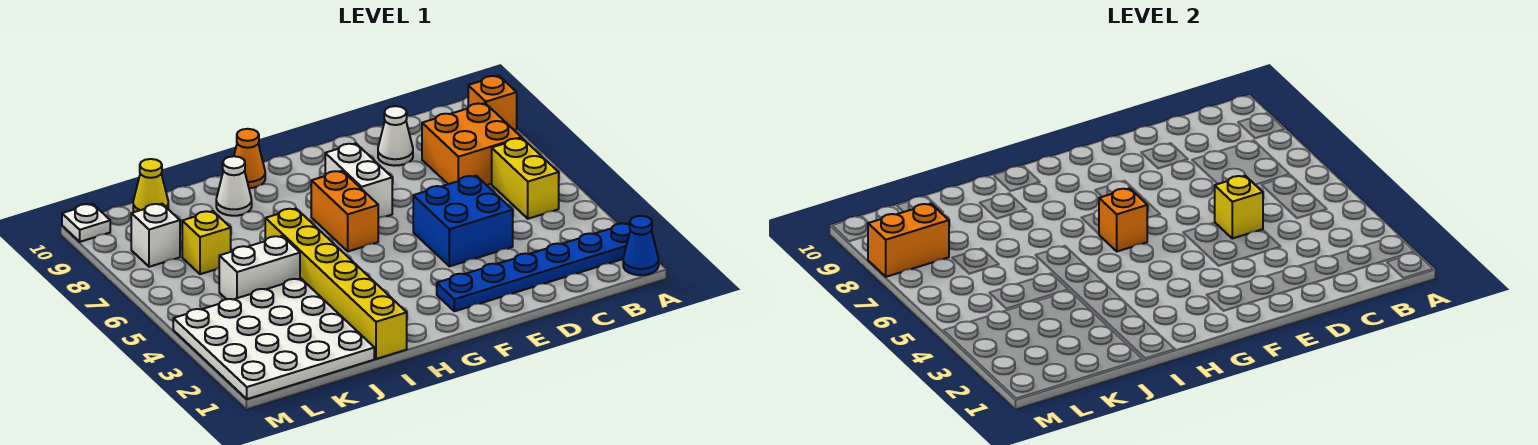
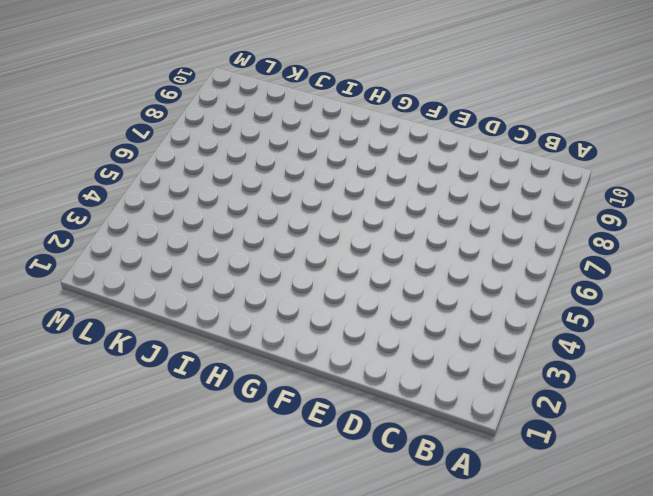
none -> blue 1x1 cone [623,216,659,275]
none -> blue 1x6 plate [437,223,630,311]
none -> orange 1x1 brick [468,76,517,130]

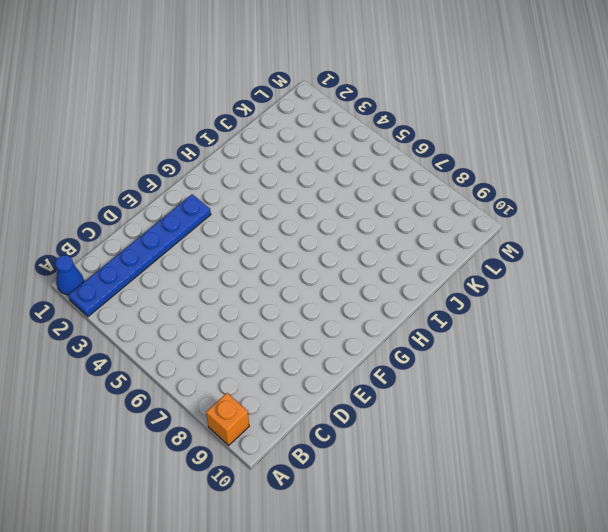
none -> yellow 1x2 brick [492,138,559,219]
none -> orange 2x2 brick [422,103,521,185]
none -> blue 2x2 brick [413,176,513,266]

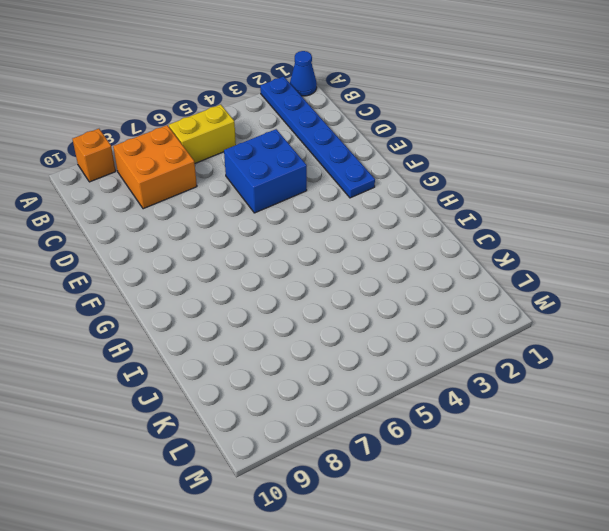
none -> white 1x1 cone [378,106,413,166]
none -> white 1x2 brick [325,143,392,218]
none -> orange 1x2 brick [311,171,378,251]

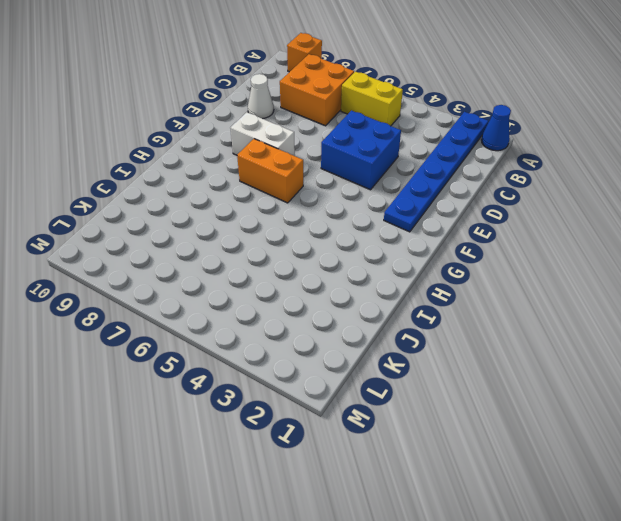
none -> orange 1x1 cone [234,129,265,188]
none -> yellow 1x6 brick [265,208,407,359]
none -> white 1x1 cone [216,156,252,216]

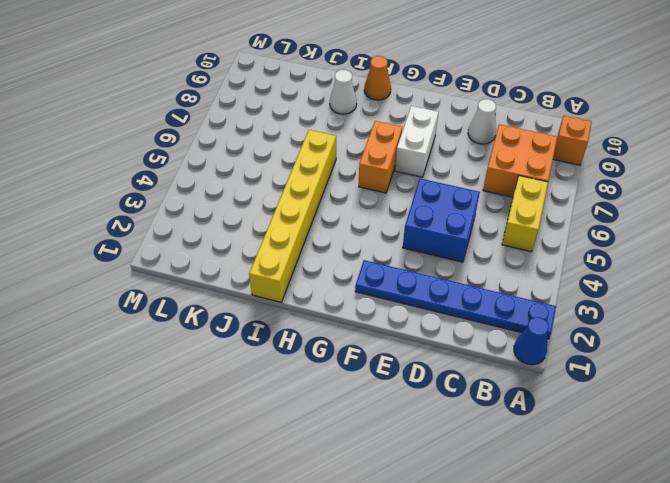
none -> white 4x4 plate [173,279,374,399]
none -> white 1x2 brick [219,236,300,299]
none -> yellow 1x1 brick [182,211,231,274]

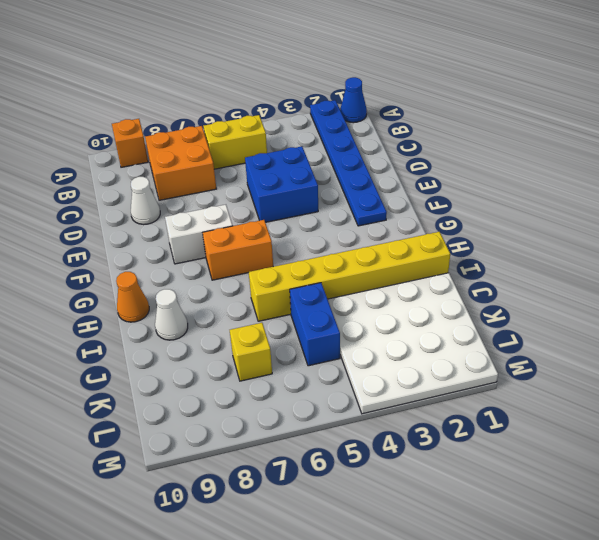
blue 1x2 brick [290,283,340,366] -> white 1x2 brick [219,236,300,299]
none -> yellow 1x1 cone [133,159,168,212]
none -> white 1x1 brick [131,204,180,267]
none -> white 1x1 plate [62,204,110,242]

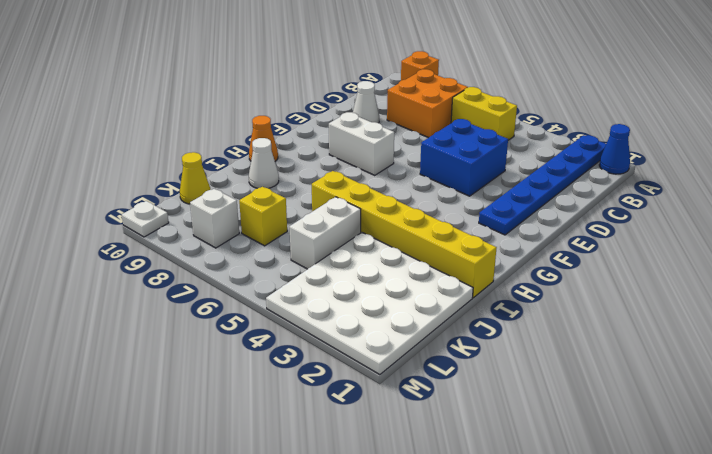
none -> orange 1x2 brick [311,171,378,251]
none -> yellow 1x1 brick [1215,176,1263,238]
none -> orange 1x1 brick [1099,188,1147,251]

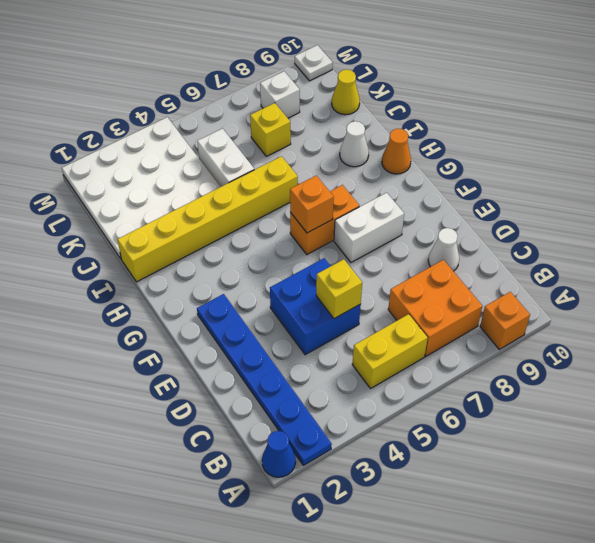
none -> orange 1x2 brick [868,204,949,277]

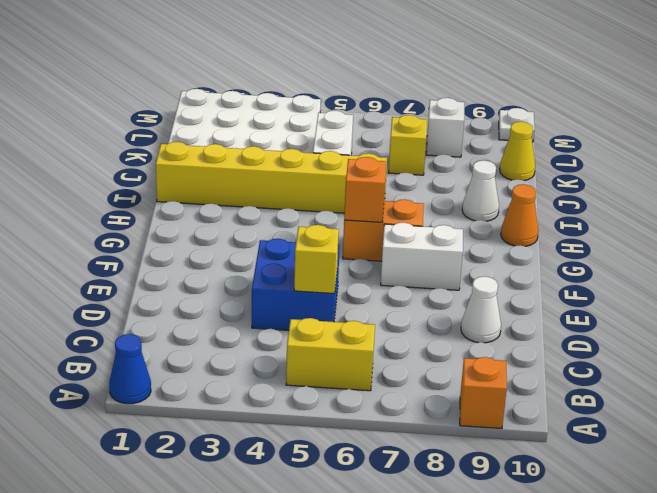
none -> blue 1x6 plate [437,223,630,311]
none -> orange 2x2 brick [422,103,521,185]
none -> orange 1x2 brick [868,204,949,277]

